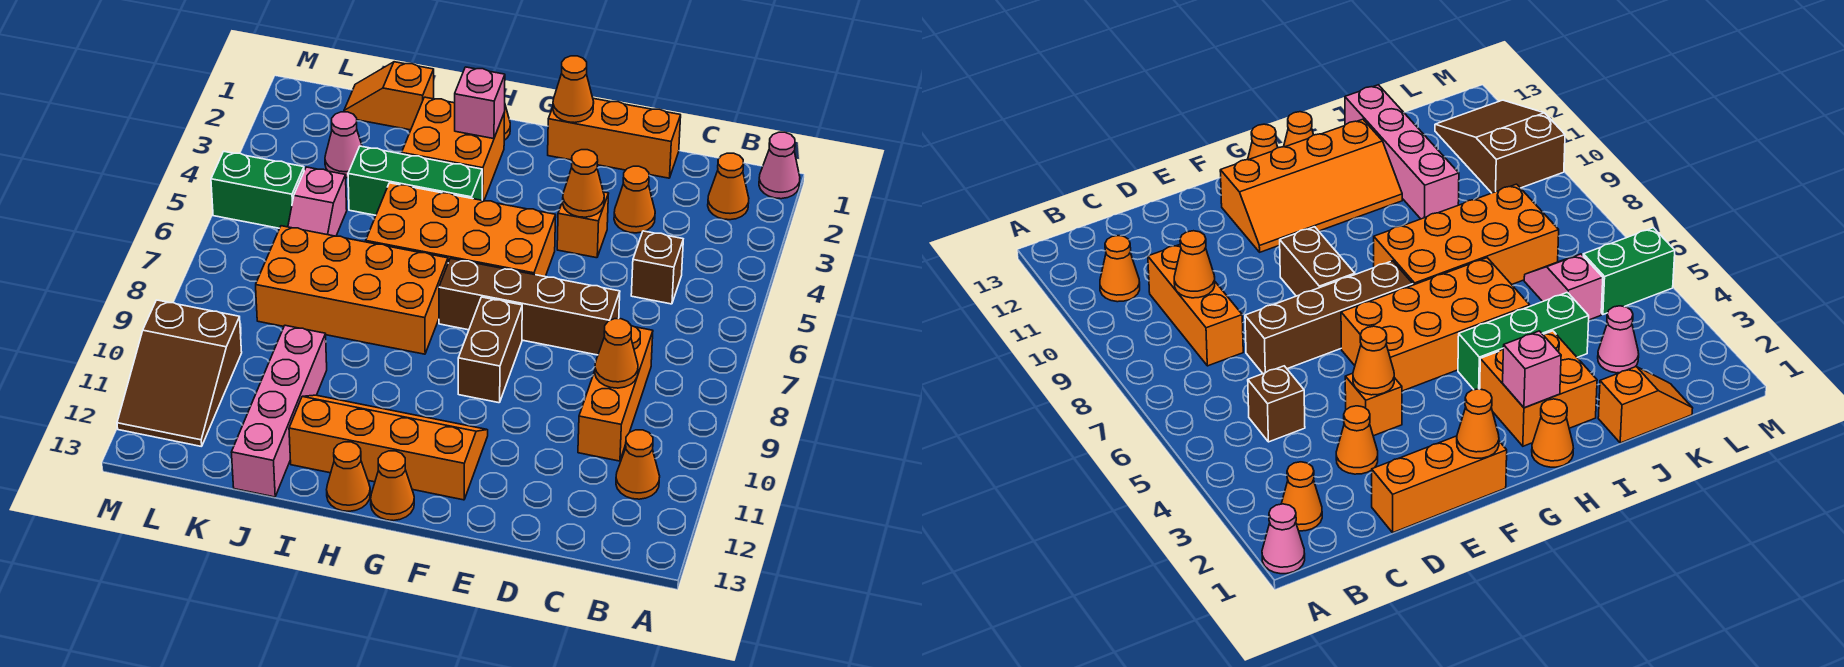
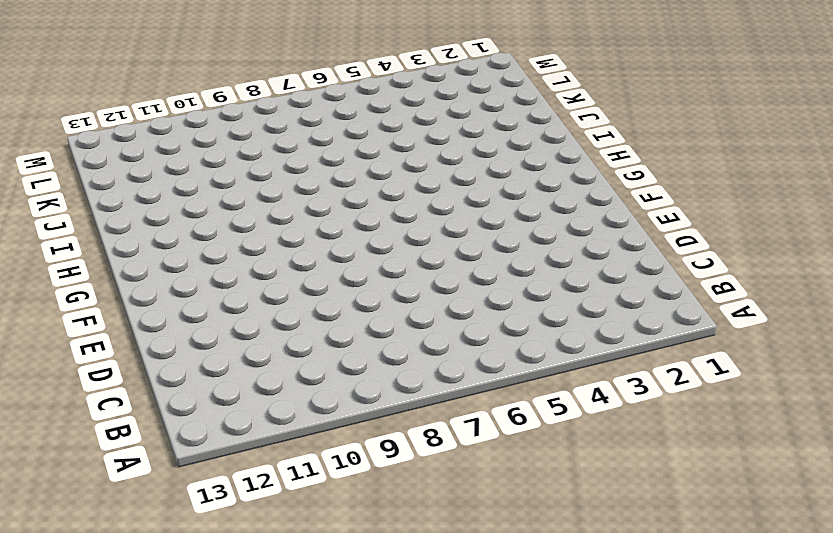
none -> pink 1x1 cone [759,132,800,199]
none -> orange 1x1 cone [708,153,749,220]
none -> orange 1x1 cone [616,430,660,499]

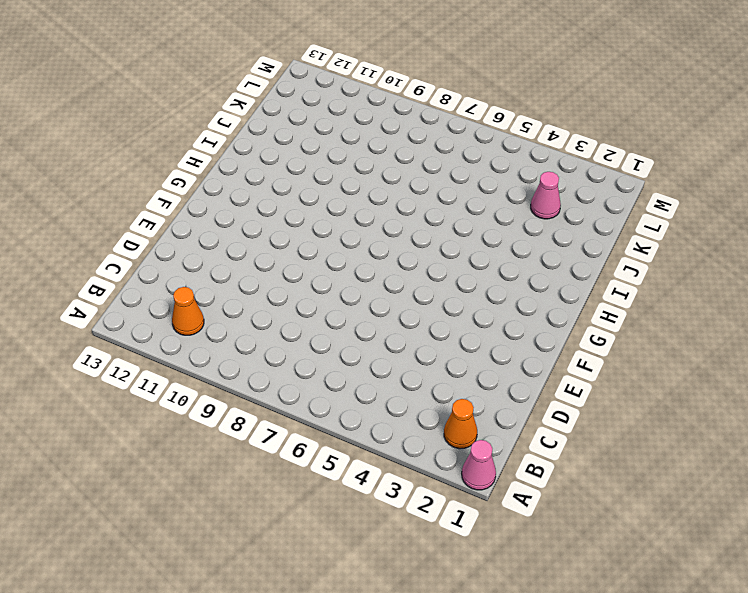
none -> brown 1x1 brick [631,231,683,304]
none -> orange 1x3 brick [578,326,653,461]
none -> orange 1x3 brick [548,98,681,178]

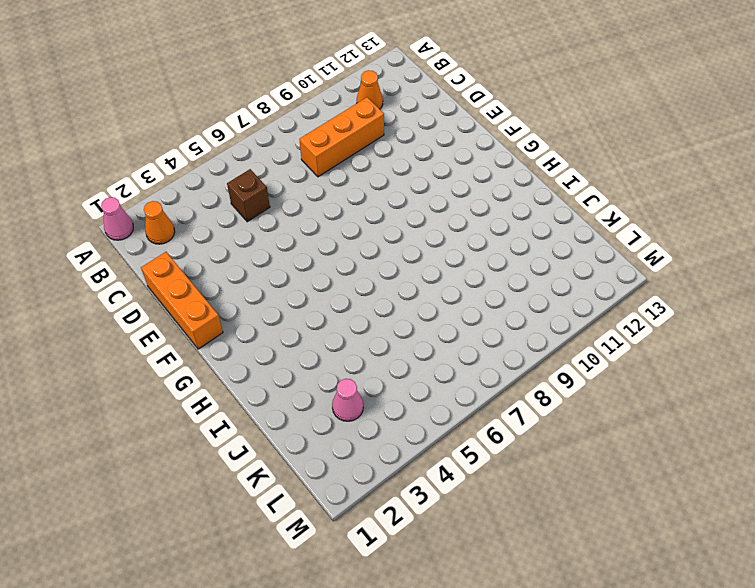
none -> orange 1x1 cone [614,166,655,233]
none -> brown 1x4 brick [439,258,620,355]
none -> orange 1x1 brick [557,192,609,258]

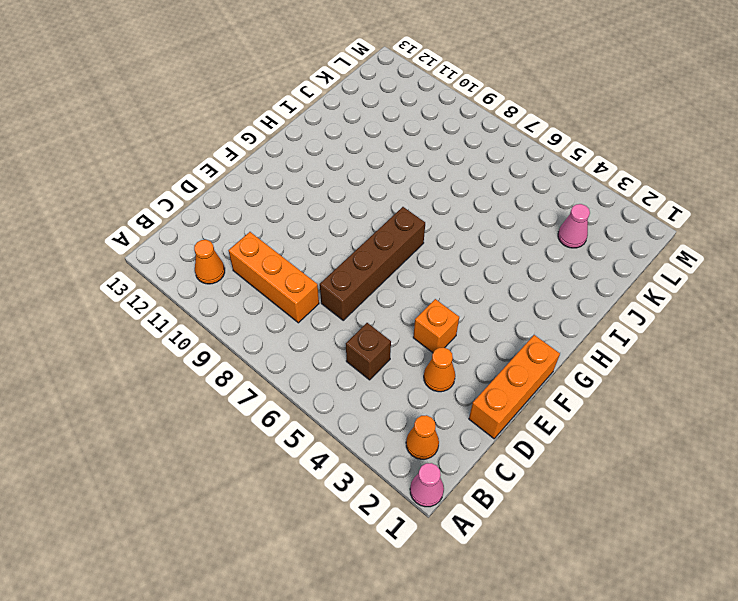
none -> orange 2x4 brick [366,183,556,277]
none -> brown 1x2 brick [458,297,522,403]
none -> orange 2x4 slope [289,395,488,500]

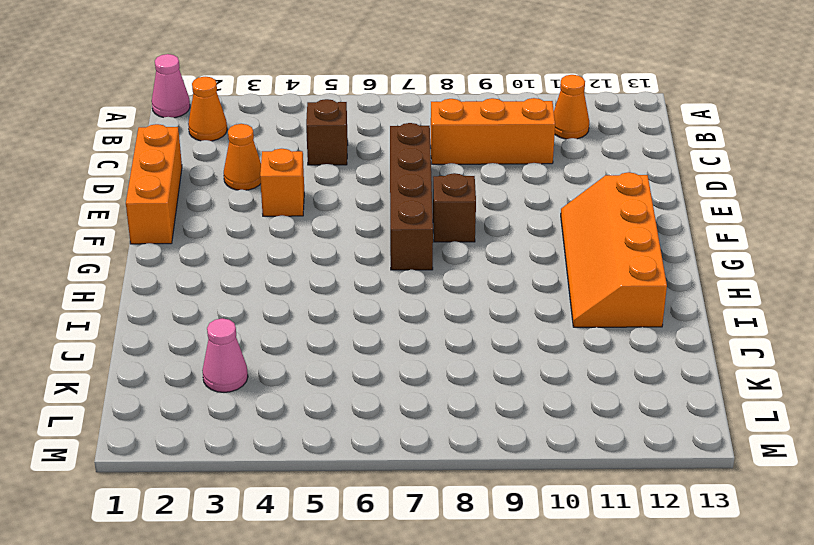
brown 1x1 brick [433,173,476,242] -> brown 1x2 brick [458,297,522,403]
none -> orange 2x4 brick [366,183,556,277]
none -> orange 1x1 cone [371,451,414,521]
none -> orange 1x1 cone [1532,399,1573,467]

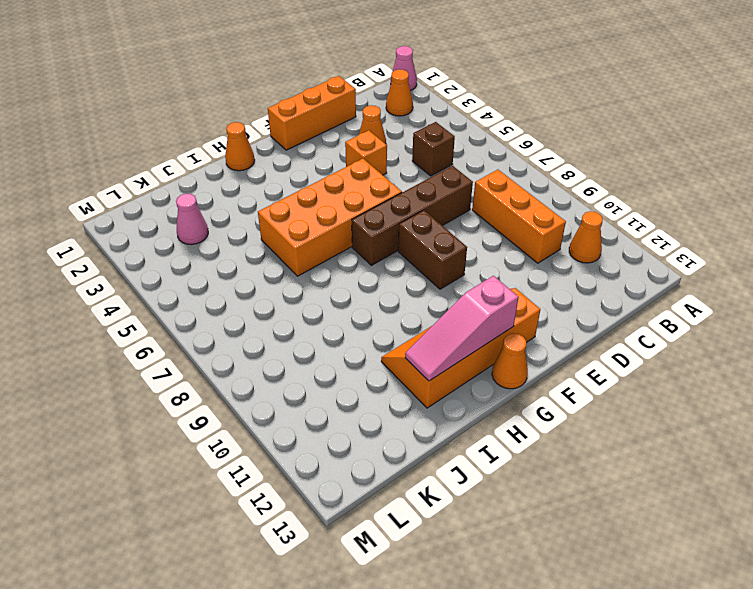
pink 1x3 slope [405,276,519,381] -> none
none -> orange 2x2 brick [402,97,505,201]
none -> green 1x3 brick [348,146,482,215]
none -> orange 2x4 brick [256,226,448,354]

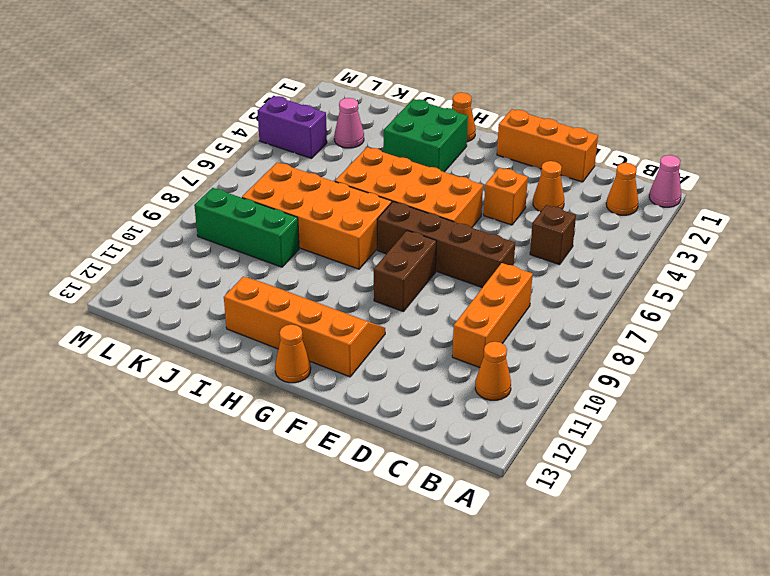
green 2x2 brick [384,99,468,172] -> orange 2x2 brick [402,97,505,201]
green 1x3 brick [194,188,299,267] -> green 1x3 brick moved to [348,146,482,215]
purple 1x2 brick [258,96,327,158] -> none
none -> orange 1x1 cone [327,442,370,511]
none -> orange 1x2 slope [344,62,434,130]
none -> pink 1x4 brick [231,325,327,497]

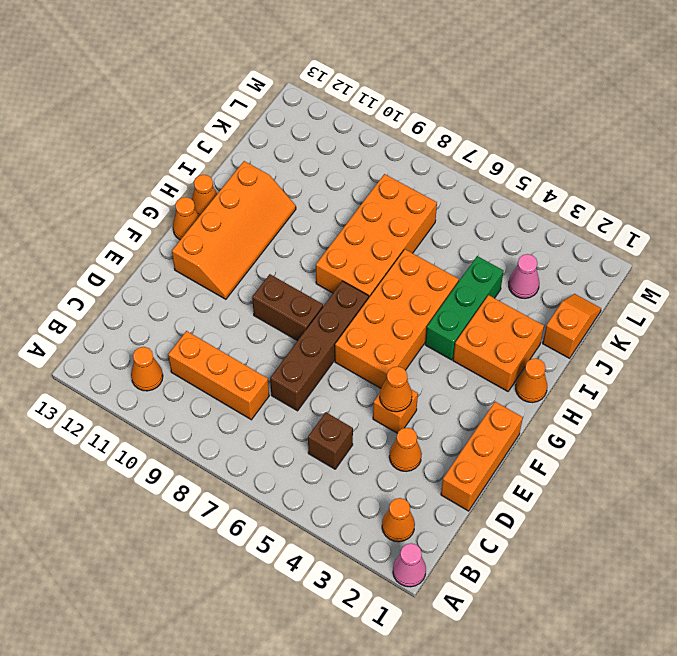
none -> pink 1x4 brick [231,325,327,497]
none -> pink 1x2 slope [288,167,347,236]
none -> green 1x2 brick [211,151,304,228]

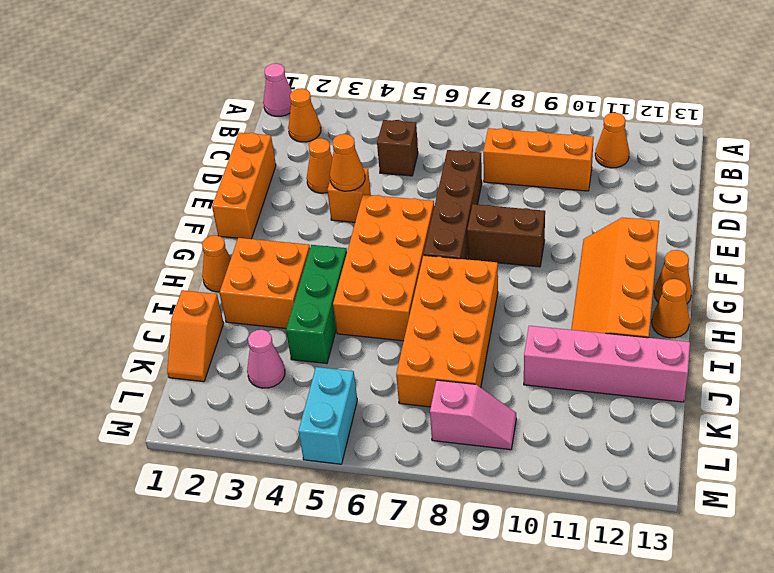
cyan 1x2 brick [298,367,357,464] -> green 1x2 brick [211,151,304,228]
pink 1x2 slope [430,380,516,450] -> pink 1x2 slope moved to [288,167,347,236]
none -> brown 2x3 slope [117,300,242,447]
none -> orange 1x1 cone [595,319,638,388]
none -> orange 1x1 cone [553,56,594,123]

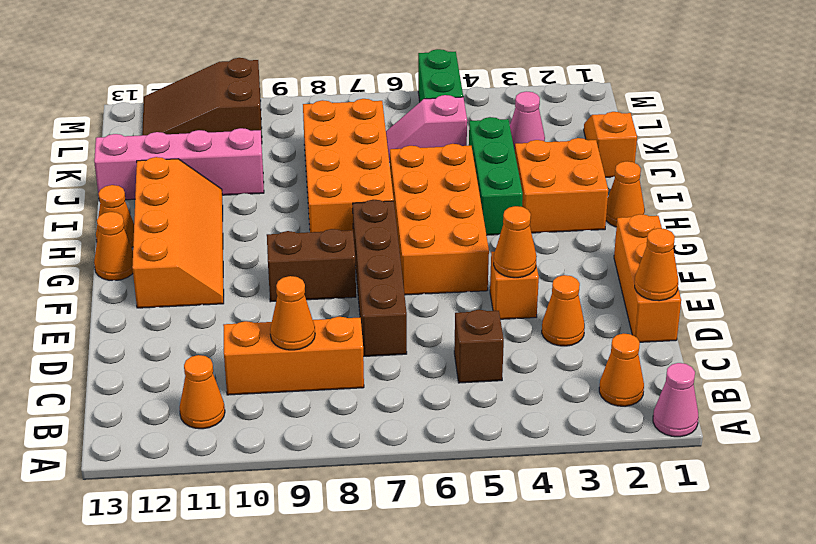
orange 1x1 cone [635,228,678,301] -> orange 1x1 cone moved to [553,56,594,123]
none -> pink 1x1 brick [455,67,505,139]

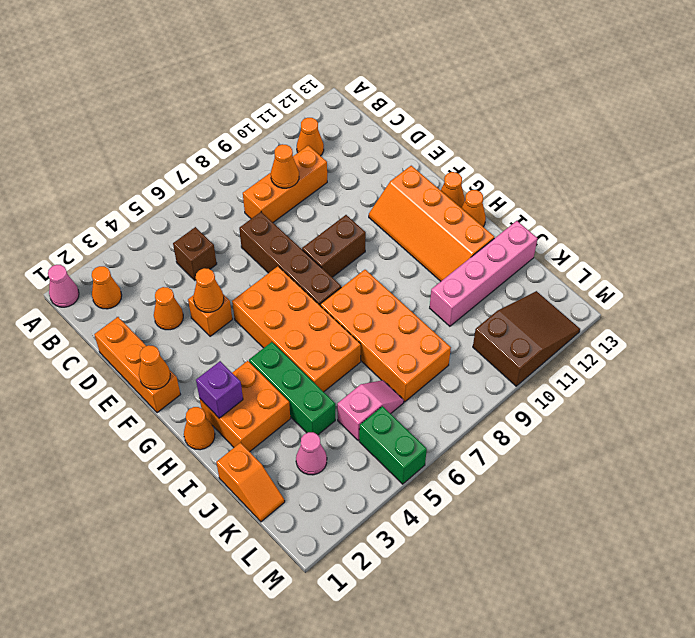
purple 1x1 brick [196,361,243,418] -> pink 1x1 brick [455,67,505,139]

